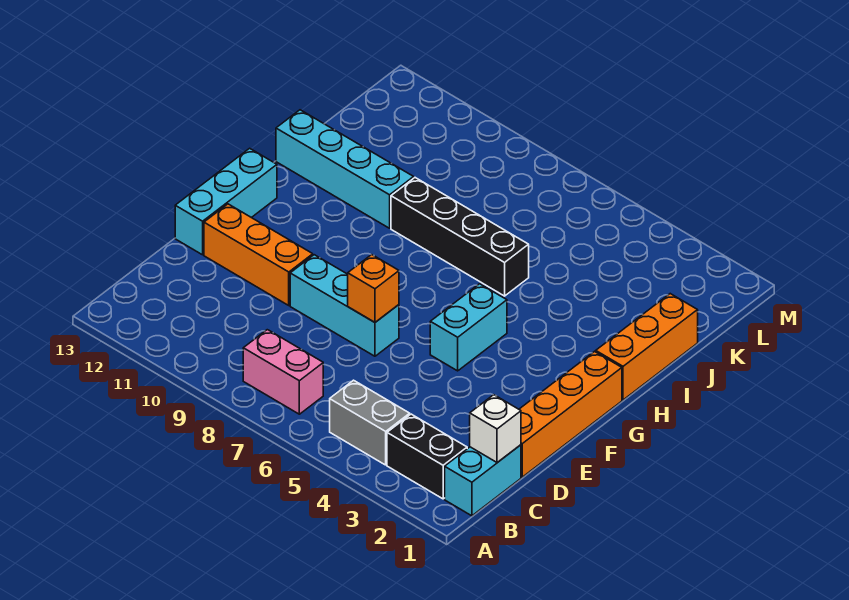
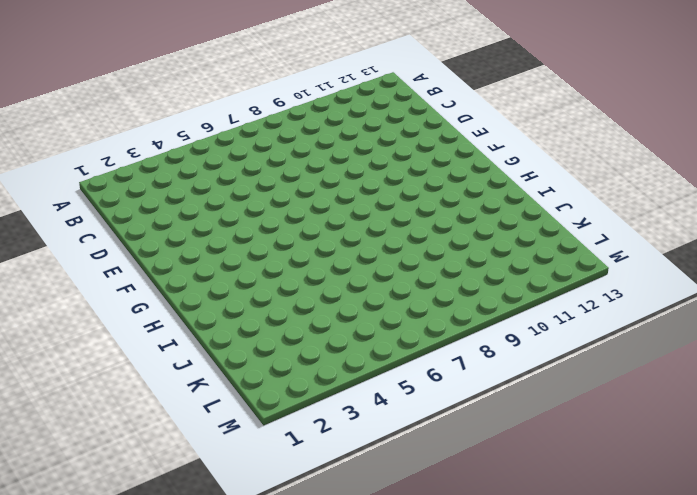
none -> cyan 1x2 brick [445,445,521,516]
none -> black 1x2 brick [387,414,467,499]
none -> grey 1x2 brick [330,380,410,465]

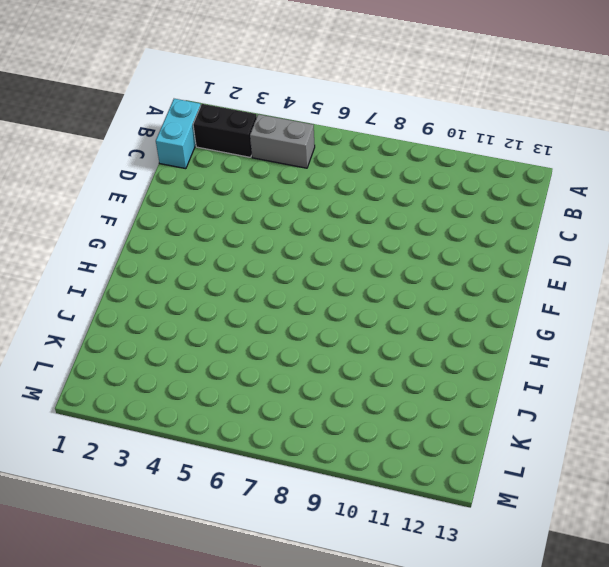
none -> pink 1x2 brick [243,330,323,414]
none -> orange 1x4 brick [519,352,622,477]
none -> cyan 1x3 brick [290,255,399,356]

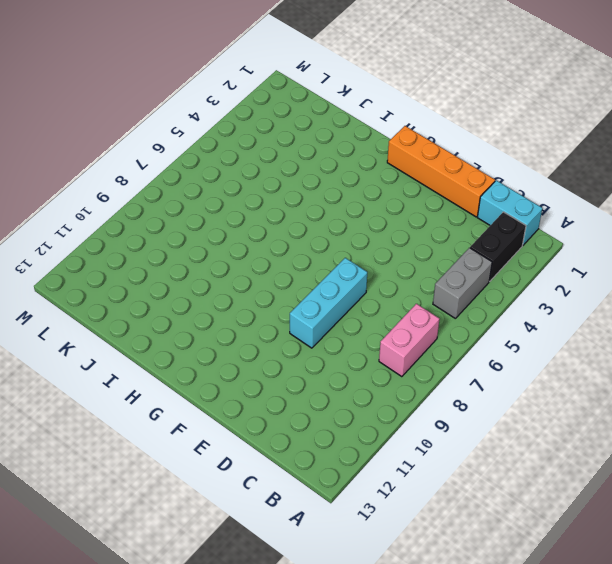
none -> orange 1x3 brick [204,204,313,305]
none -> cyan 1x3 brick [175,148,277,255]
none -> cyan 1x2 brick [430,284,507,371]

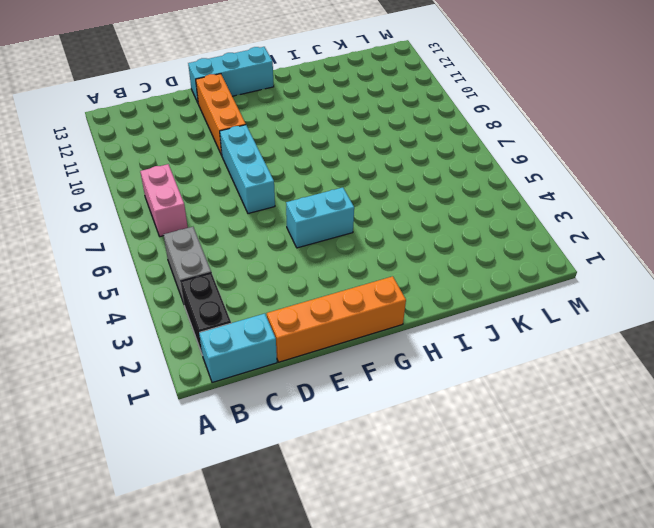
none -> orange 1x3 brick [596,294,698,400]
none -> black 1x4 brick [391,178,529,296]
none -> cyan 1x4 brick [276,110,414,228]

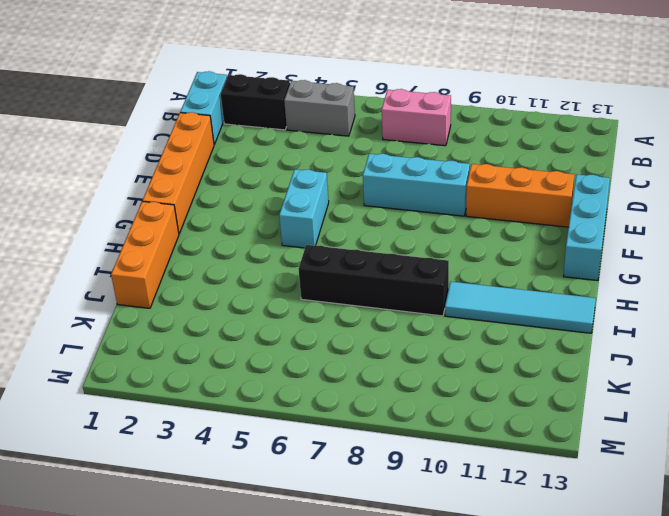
cyan 1x4 tile [445,282,596,333] -> cyan 1x4 brick [276,110,414,228]
none -> white 1x1 brick [470,395,521,463]
none -> orange 1x1 brick [348,255,399,322]

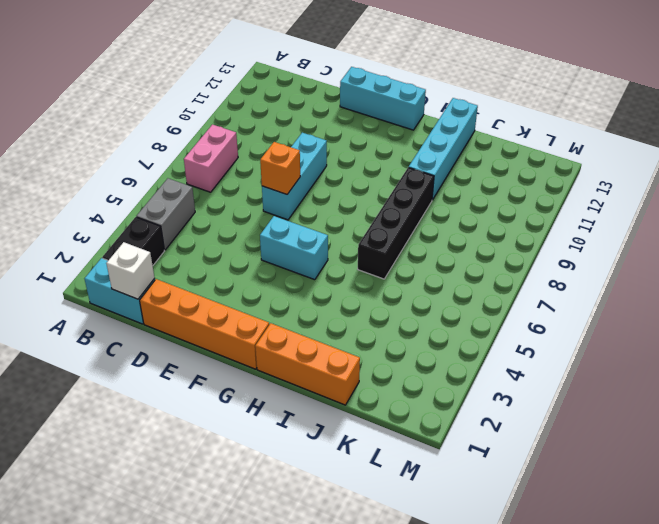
none -> orange 1x3 brick [204,204,313,305]

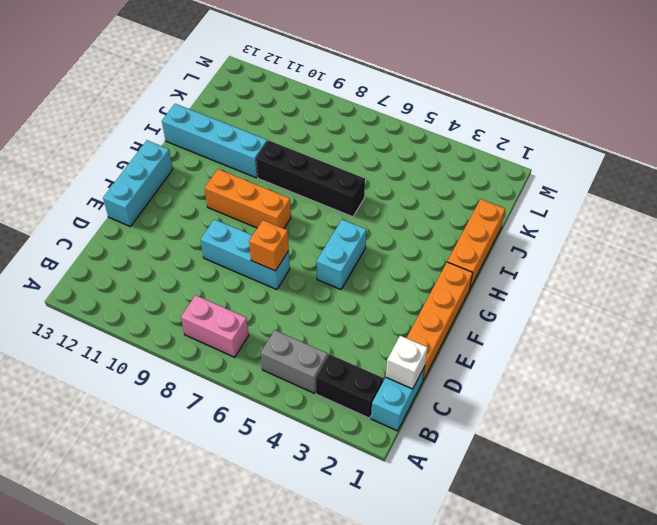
orange 1x3 brick [205,169,291,229] -> orange 1x3 brick moved to [204,204,313,305]

